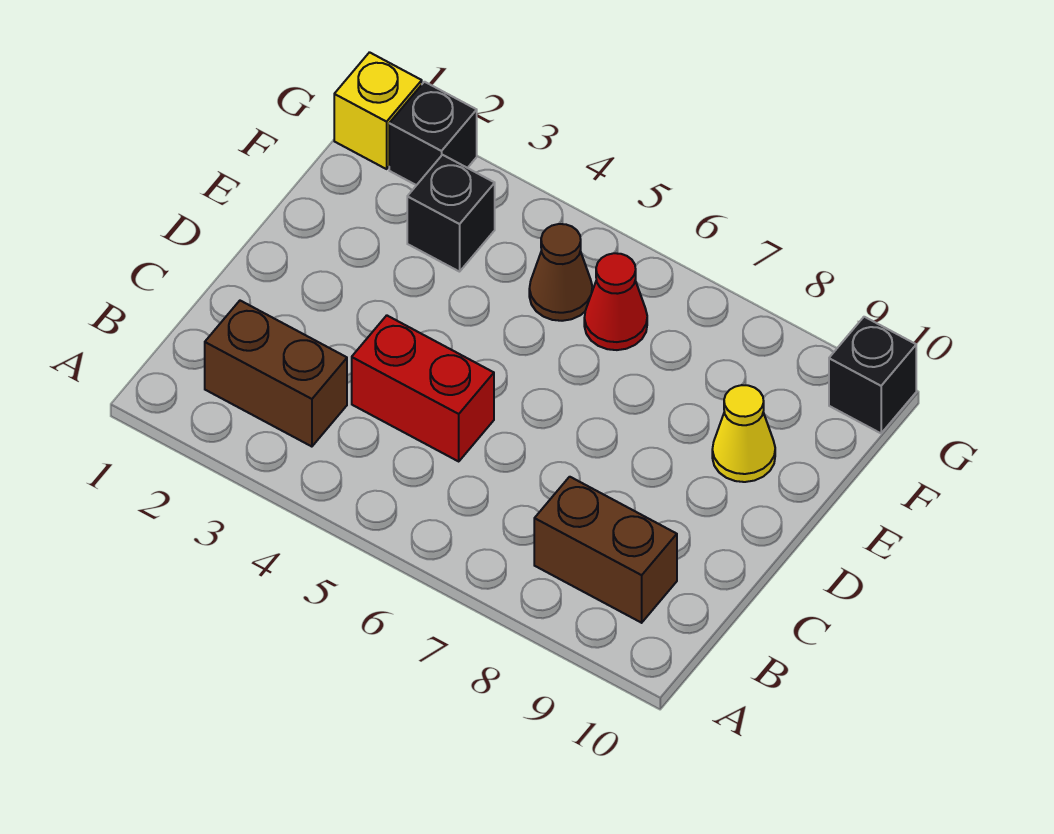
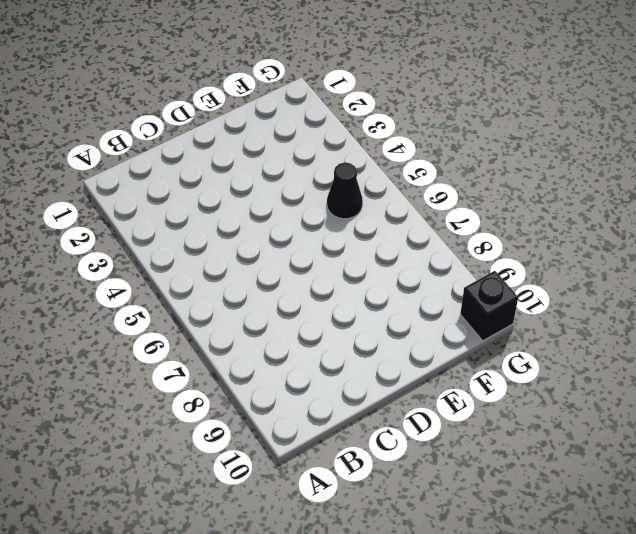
black 1x1 cone [327,162,363,219] -> brown 1x1 cone [529,224,592,321]
none -> brown 1x2 brick [205,301,347,447]
none -> brown 1x2 brick [534,477,677,623]

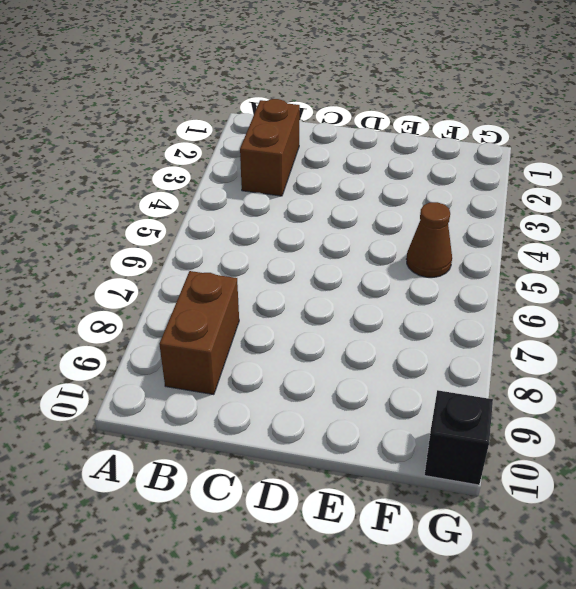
none -> red 1x2 brick [352,315,494,461]
none -> yellow 1x1 cone [712,385,775,482]

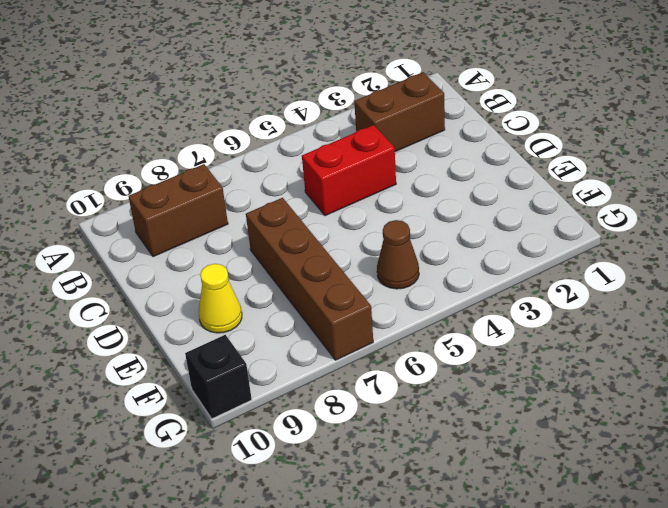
brown 1x4 brick [246,198,373,360] -> none
none -> black 1x1 brick [407,155,495,272]
none -> red 1x1 cone [584,253,647,350]

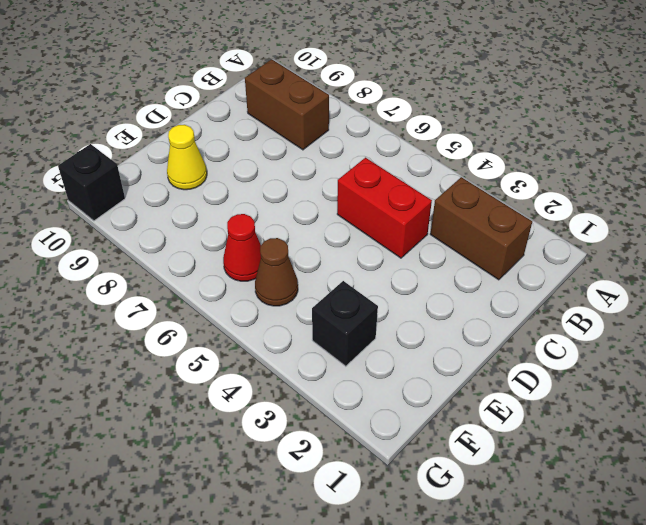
none -> yellow 1x1 brick [334,52,422,169]
none -> black 1x1 brick [389,82,477,185]

